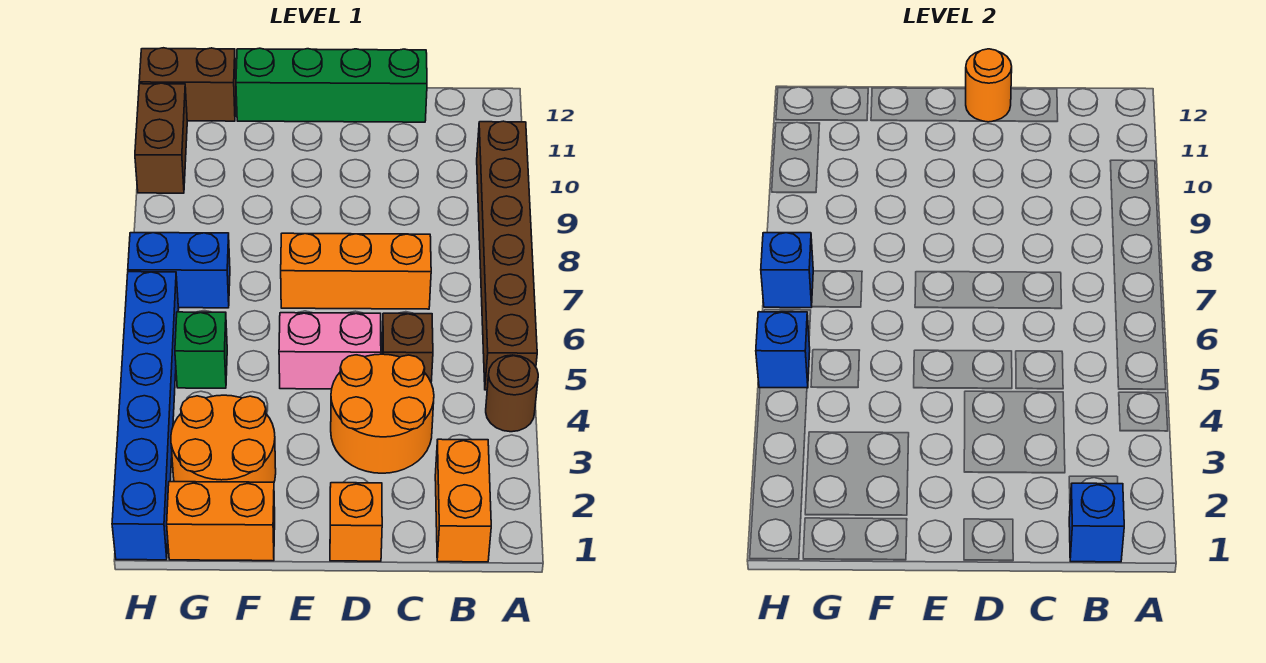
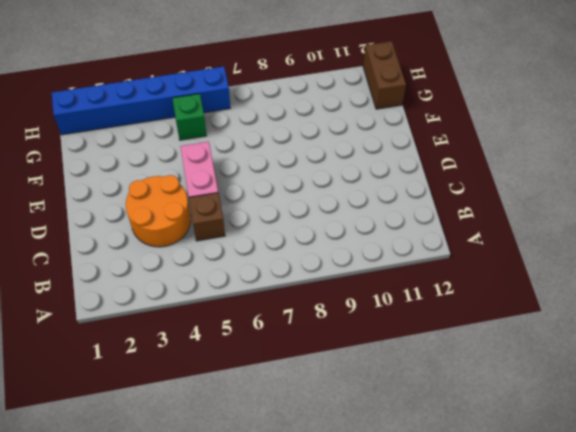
none -> brown 1x1 round brick [486,355,538,432]
none -> brown 1x6 brick [477,121,537,390]
none -> orange 1x2 brick [435,439,491,562]

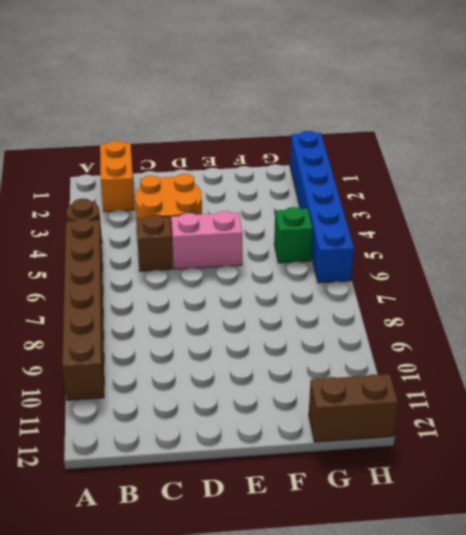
none -> orange 1x3 brick [281,233,431,309]
none -> green 1x4 brick [236,48,427,122]
none -> orange 1x1 brick [330,483,382,561]

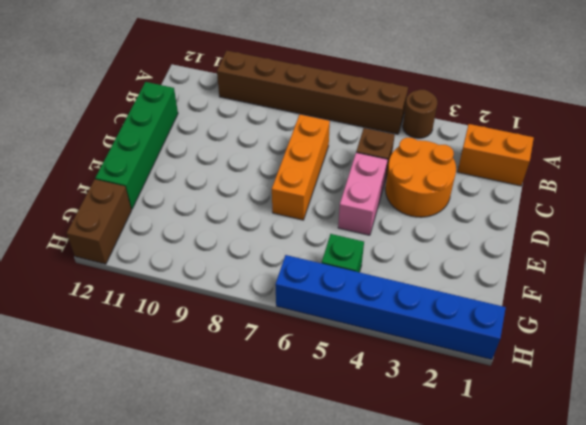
none -> orange 1x1 brick [330,483,382,561]
none -> orange 1x2 brick [167,482,275,561]
none -> orange 2x2 round brick [171,395,276,482]

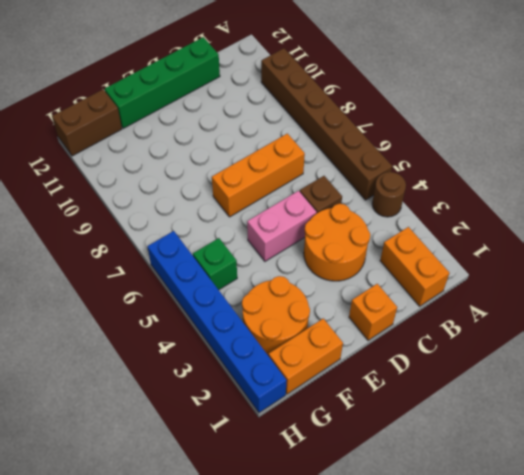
none -> blue 1x2 brick [128,233,230,308]
none -> brown 1x2 brick [135,83,187,193]
none -> blue 1x1 brick [1069,483,1124,562]

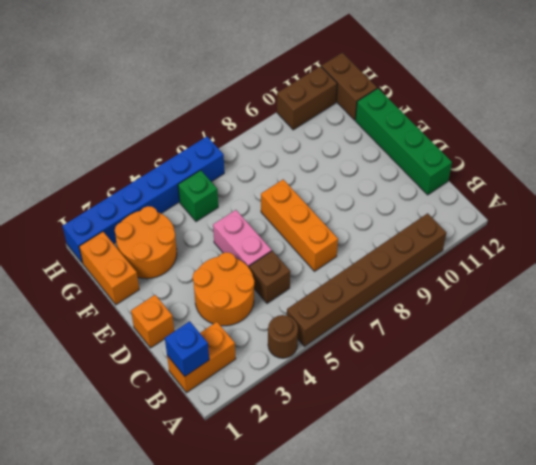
none -> blue 1x2 brick [128,233,230,308]
none -> orange 1x1 round brick [966,49,1012,122]
none -> blue 1x1 brick [756,312,810,388]

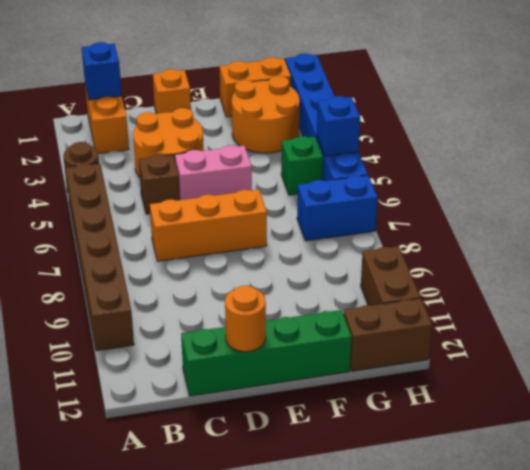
none -> blue 1x1 brick [761,233,813,308]

